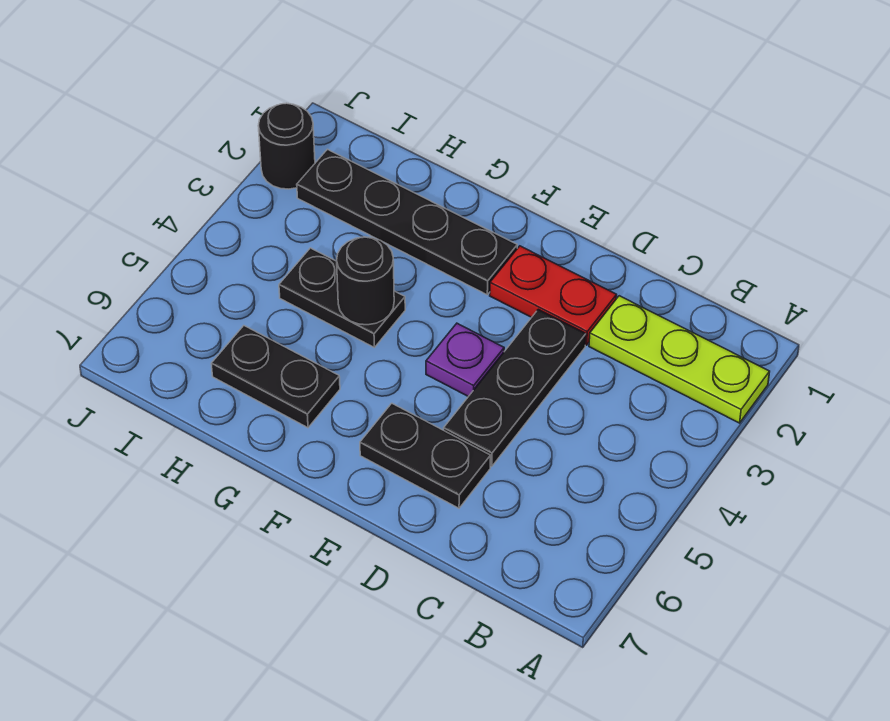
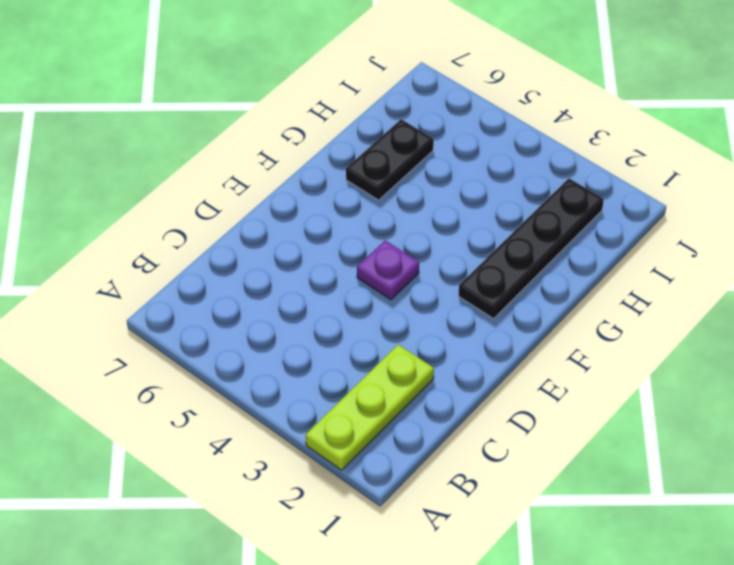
none -> red 1x2 plate [490,246,617,345]
none -> black 1x3 plate [444,309,586,467]

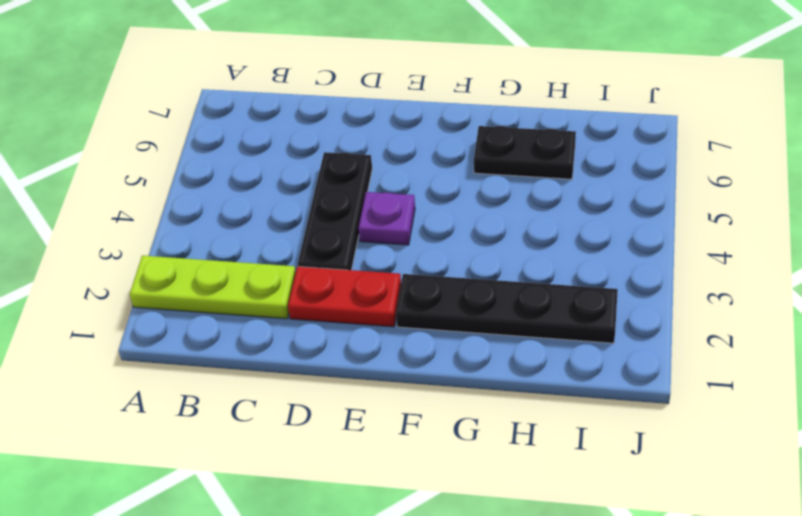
none -> black 1x2 plate [360,403,491,508]
none -> black 1x2 plate [279,248,405,347]

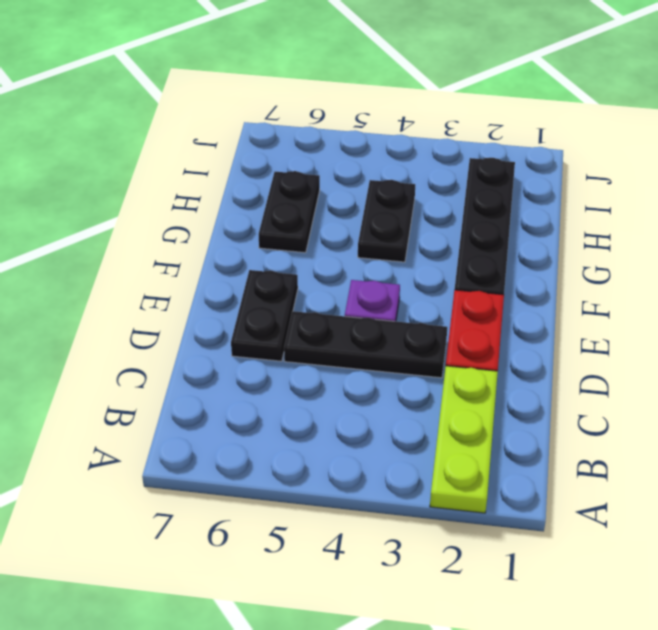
none -> black 1x1 round brick [258,103,315,189]
none -> black 1x1 round brick [337,237,394,325]

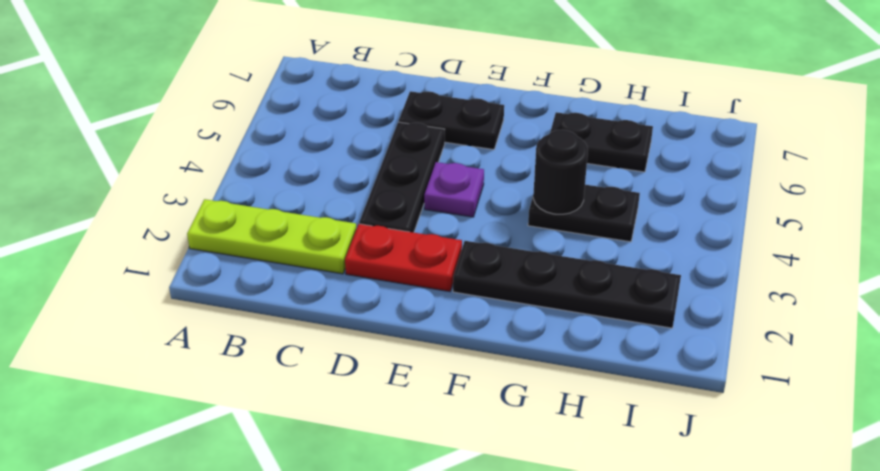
none -> black 1x1 round brick [258,103,315,189]

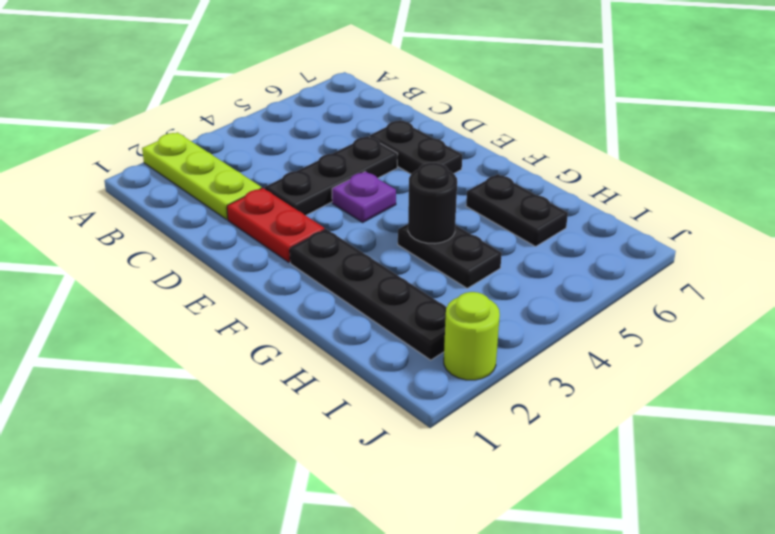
lime 1x1 round brick [444,292,500,380] -> black 1x1 round brick [258,103,315,189]

